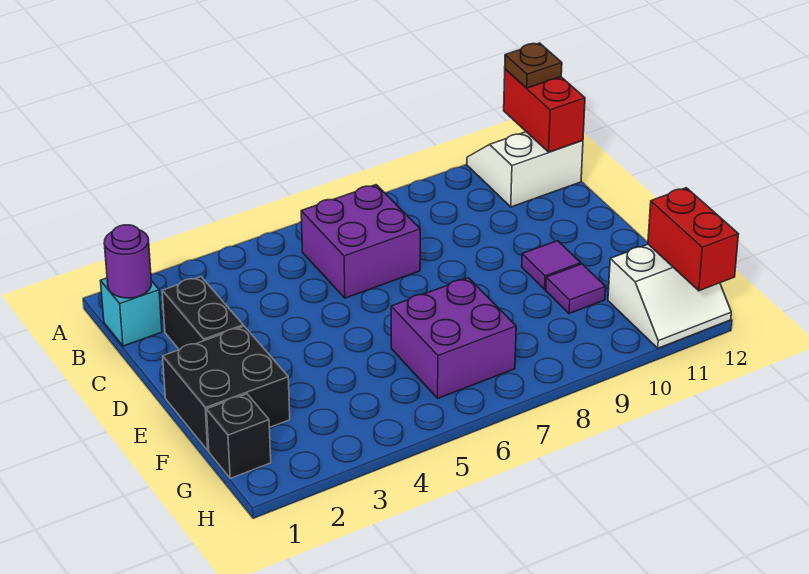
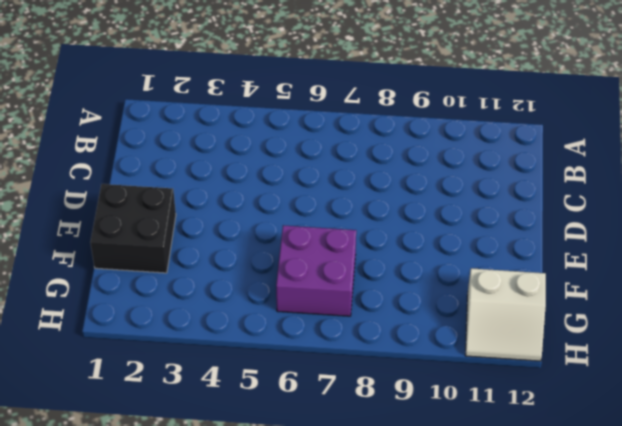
none -> white 2x2 slope [467,132,583,207]
none -> cyan 1x1 brick [101,278,162,346]
none -> purple 2x2 brick [301,185,420,298]

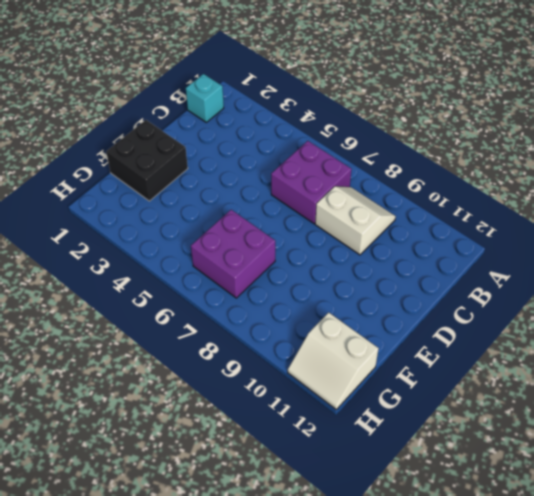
white 2x2 slope [315,186,396,255] -> white 2x2 slope moved to [467,132,583,207]
none -> black 1x2 brick [162,277,243,350]
none -> purple 1x1 tile [522,241,581,289]
none -> purple 1x1 tile [546,264,606,314]

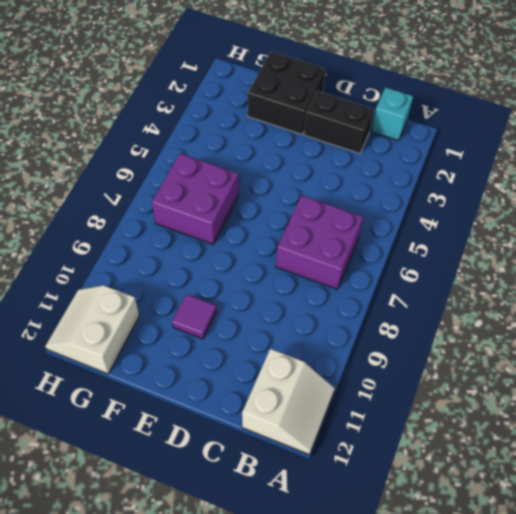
none -> purple 1x1 tile [546,264,606,314]
none -> black 1x1 brick [206,394,271,478]
none -> red 1x2 brick [504,69,585,152]

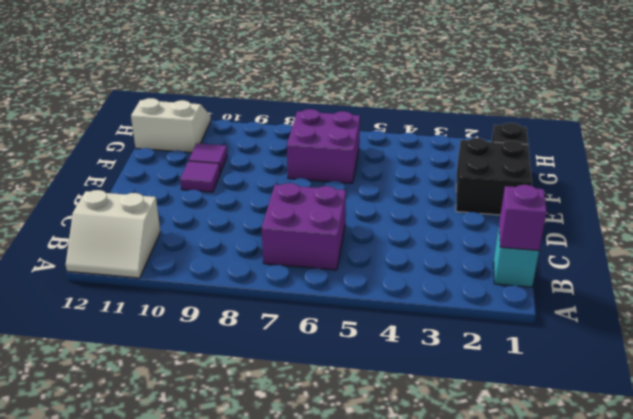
purple 1x1 brick [499,185,547,251] -> purple 1x1 round brick [104,225,151,298]
none -> black 1x2 brick [162,277,243,350]
none -> red 1x2 brick [504,69,585,152]
none -> red 1x2 brick [648,188,738,291]

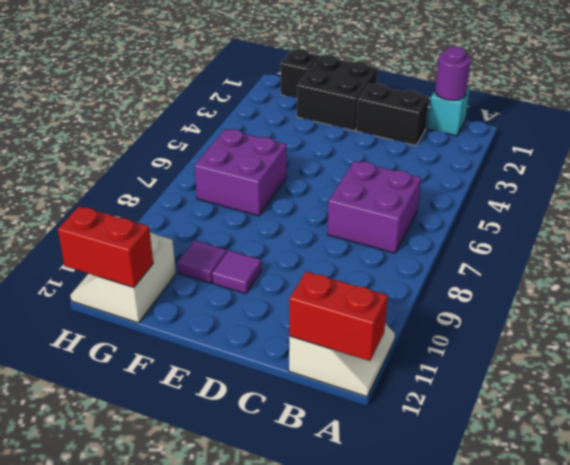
none -> brown 1x1 plate [505,43,562,88]

